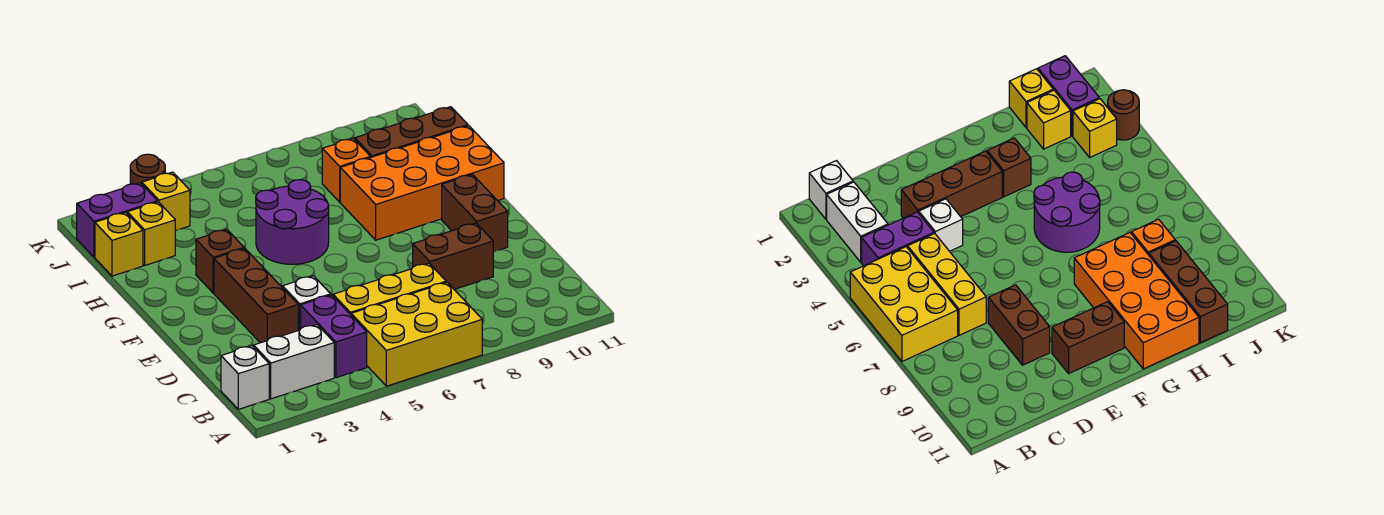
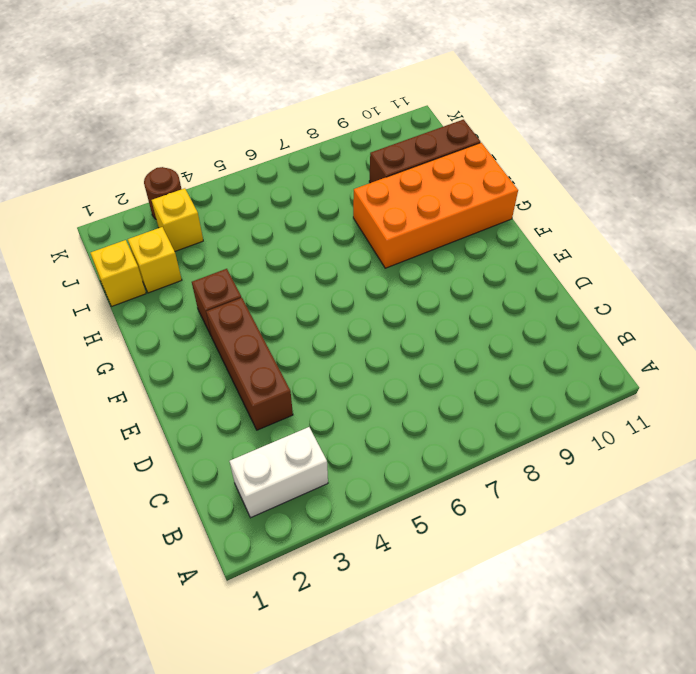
none -> yellow 2x3 brick [351,282,482,386]
none -> white 1x1 brick [221,346,269,409]
none -> purple 1x2 brick [301,295,367,378]

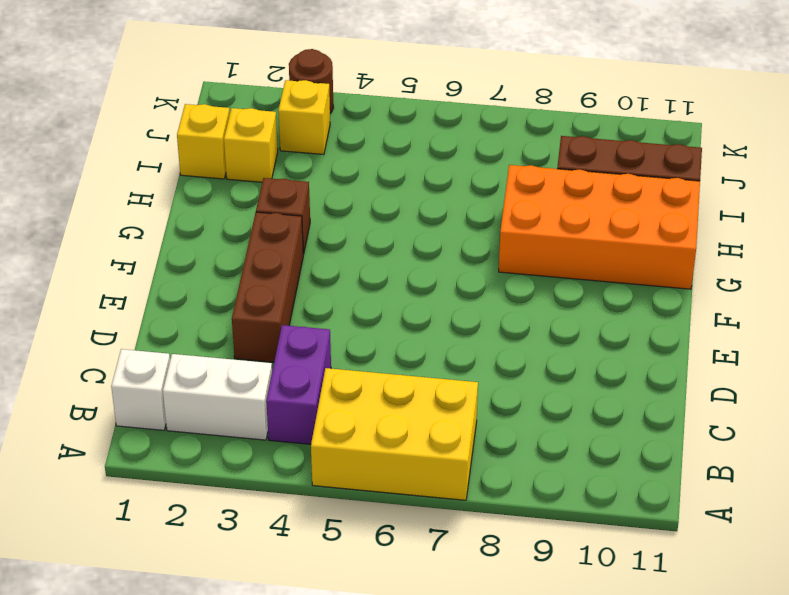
none -> yellow 1x3 brick [333,263,446,315]
none -> white 1x1 brick [283,276,331,330]
none -> brown 1x2 brick [413,223,493,289]

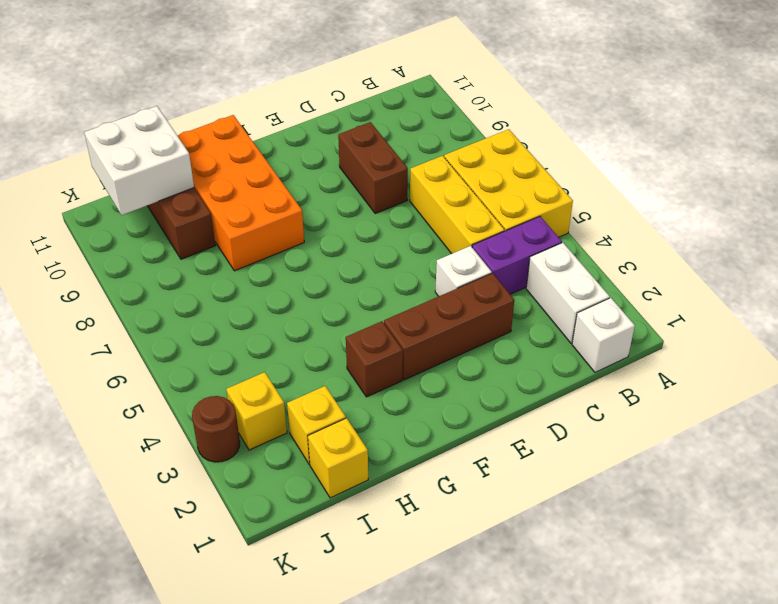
white 2x2 brick [84,106,194,215] -> none
none -> brown 1x2 brick [442,174,508,252]
none -> purple 2x2 round brick [256,180,329,264]
none -> orange 1x1 brick [322,138,371,202]

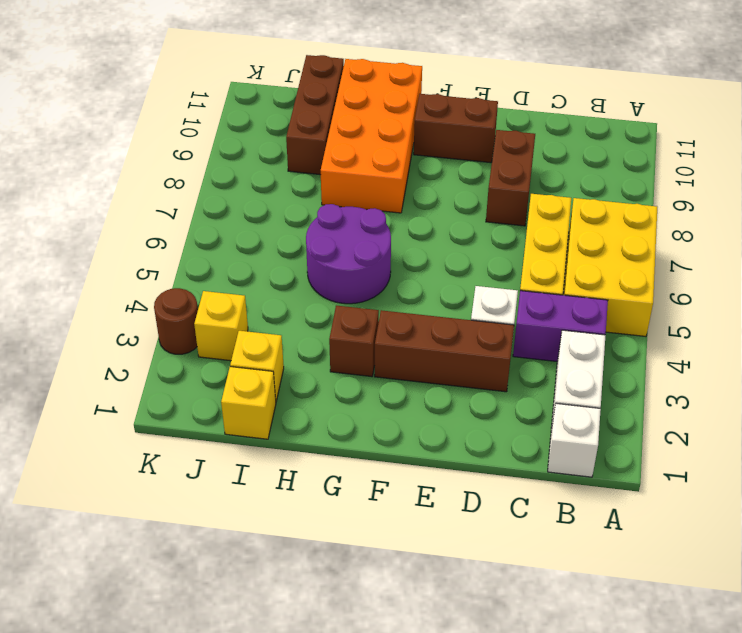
none -> orange 1x1 brick [322,138,371,202]
none -> purple 1x2 brick [77,183,157,257]

